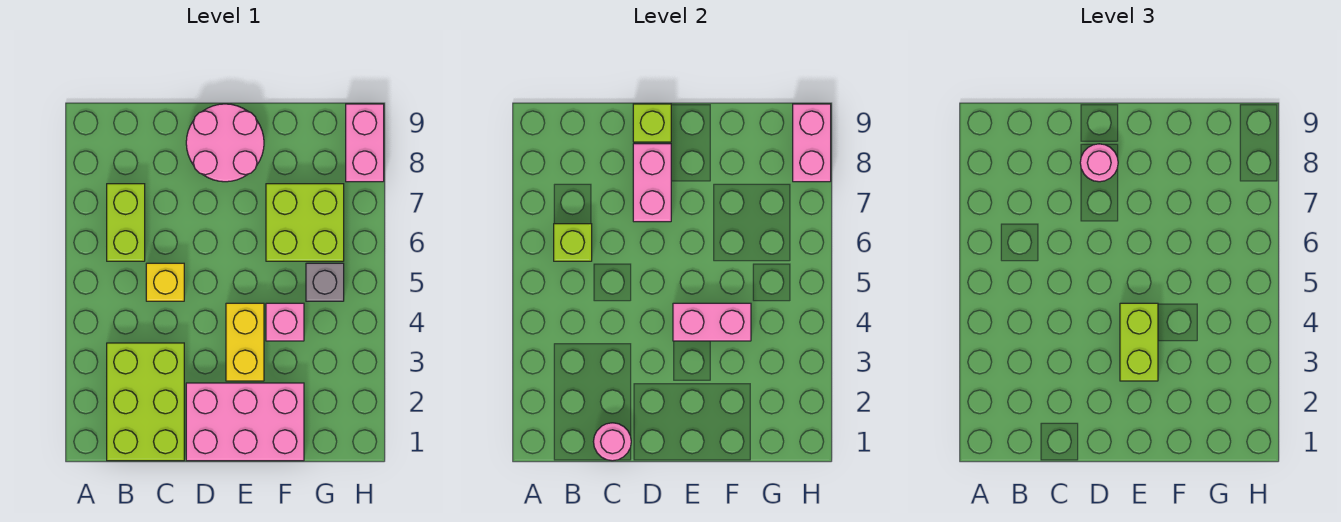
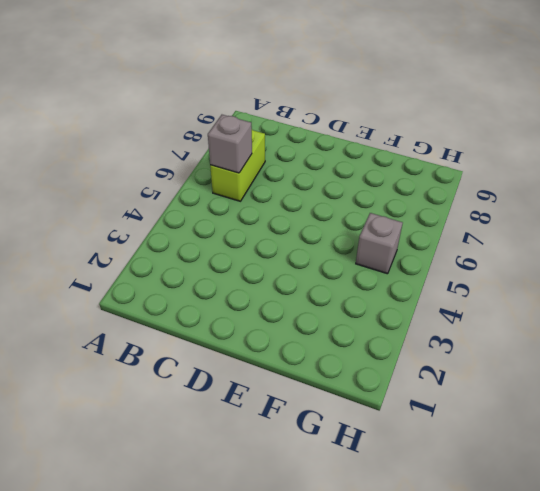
grey 1x1 brick [208,115,252,173] -> lime 1x1 brick [554,224,592,261]
none -> lime 2x3 brick [107,343,184,461]
none -> yellow 1x1 brick [146,263,184,301]
none -> pink 2x3 brick [186,383,304,461]

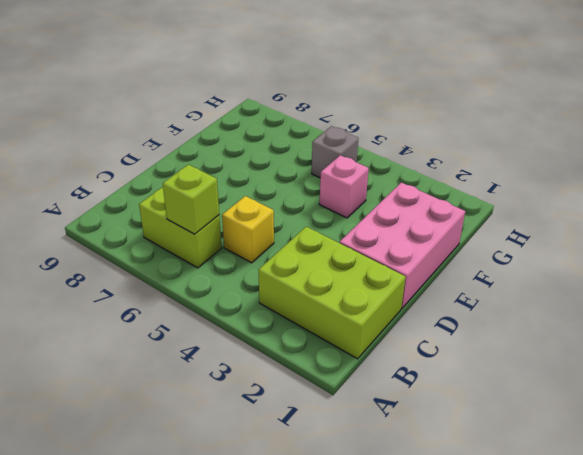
none -> pink 2x2 round brick [186,104,264,182]
none -> yellow 1x2 brick [226,303,264,381]
none -> lime 2x2 brick [266,184,344,261]

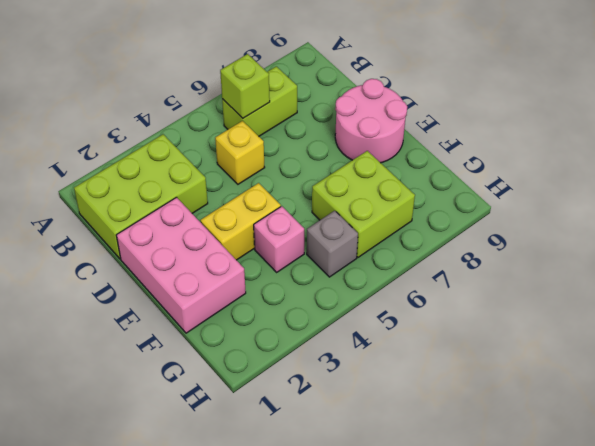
none -> pink 1x2 brick [346,104,384,182]
none -> pink 1x1 round brick [593,423,631,461]
none -> pink 1x2 brick [633,144,671,222]

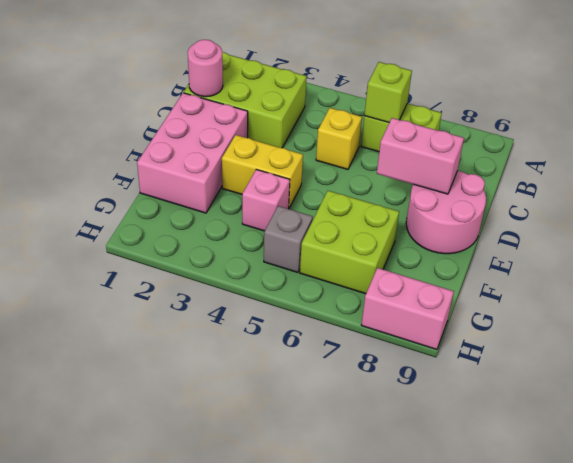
none -> lime 1x1 brick [633,104,671,142]
none -> pink 1x2 brick [673,303,751,341]
none -> pink 1x2 brick [793,104,831,182]

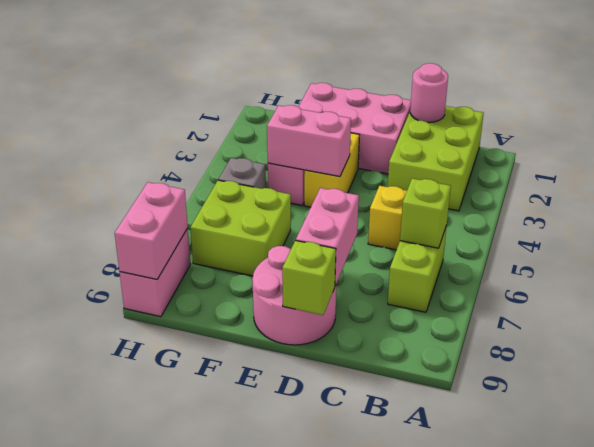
none -> pink 1x1 round brick [1080,144,1118,182]
none -> lime 1x2 brick [1120,303,1158,381]

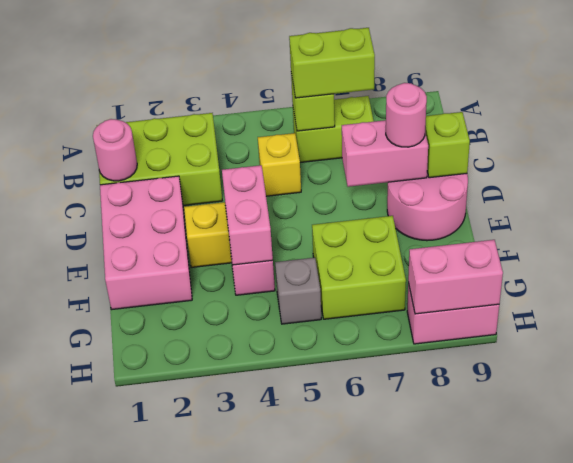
lime 1x2 brick [289,28,375,98] -> lime 1x2 brick moved to [1120,303,1158,381]

